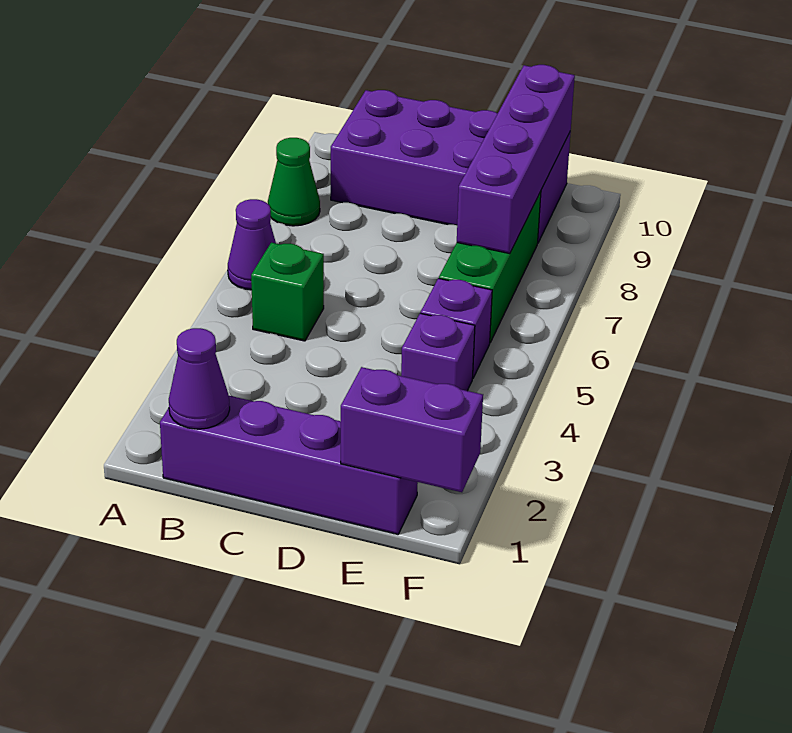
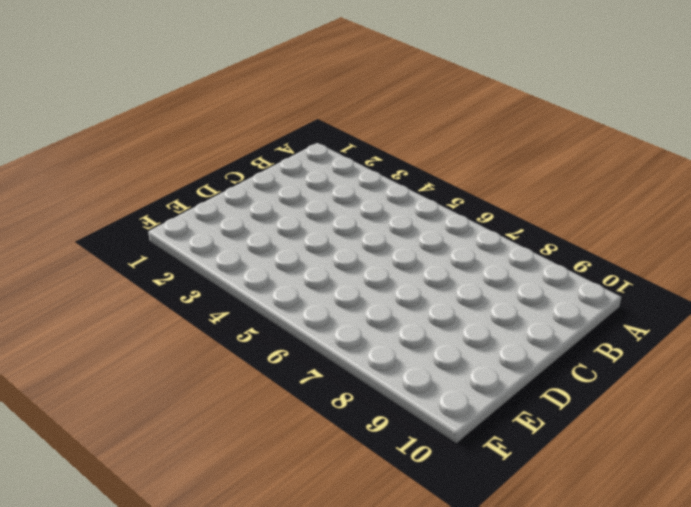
none -> purple 1x1 cone [228,199,276,290]
none -> green 1x1 cone [268,138,320,226]

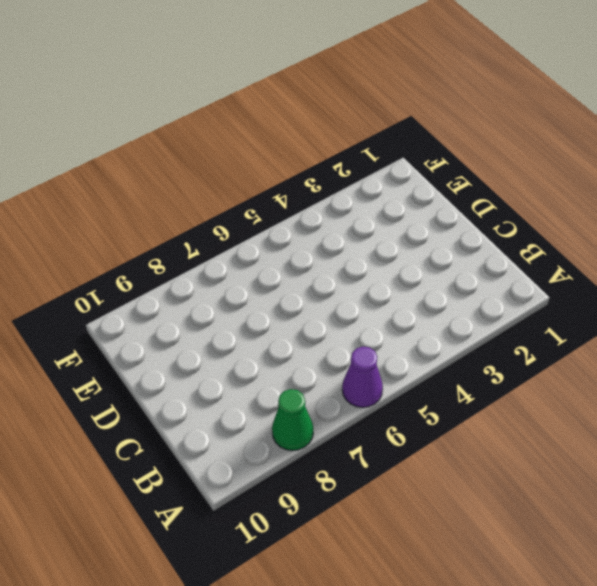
none -> purple 1x4 brick [160,396,418,534]
none -> green 1x1 brick [251,243,324,341]

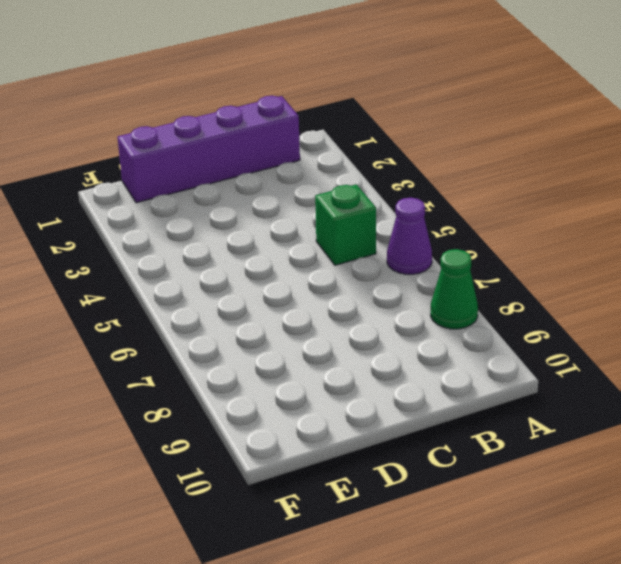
none -> purple 2x4 brick [331,90,571,242]
none -> purple 1x1 brick [401,313,475,391]

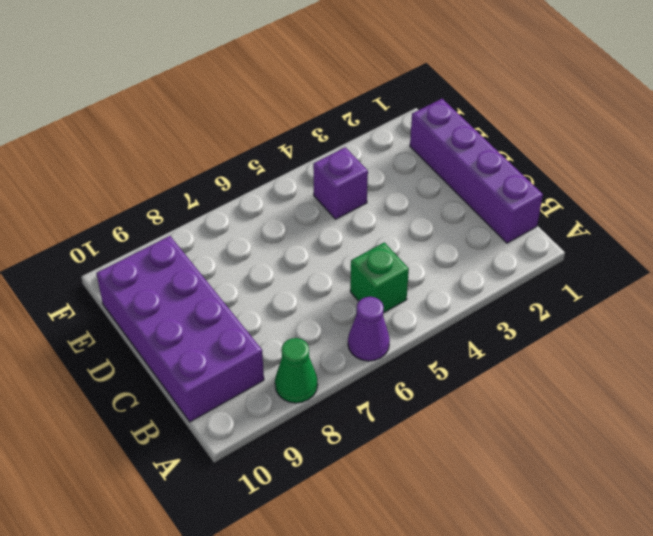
none -> purple 1x1 brick [421,278,492,379]
none -> green 1x3 brick [439,192,541,342]

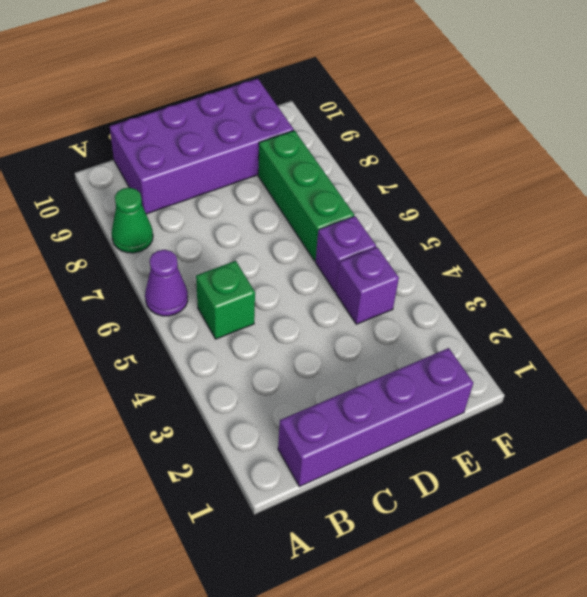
none -> purple 1x1 cone [169,328,230,429]
none -> purple 1x2 brick [341,367,483,492]

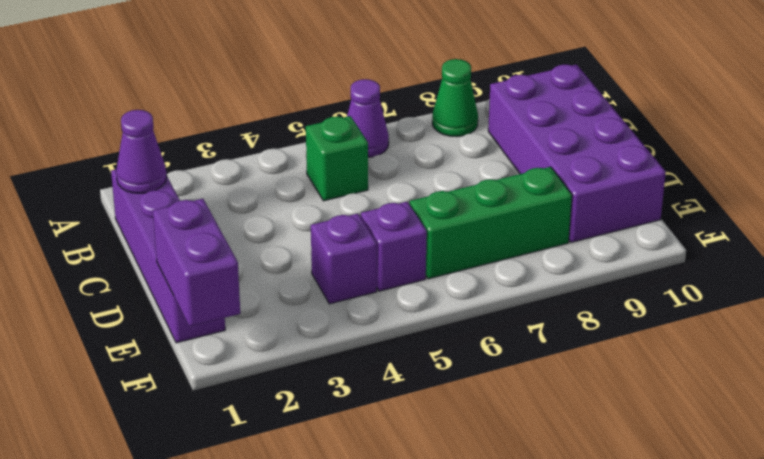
none -> purple 1x4 brick [457,65,575,254]

